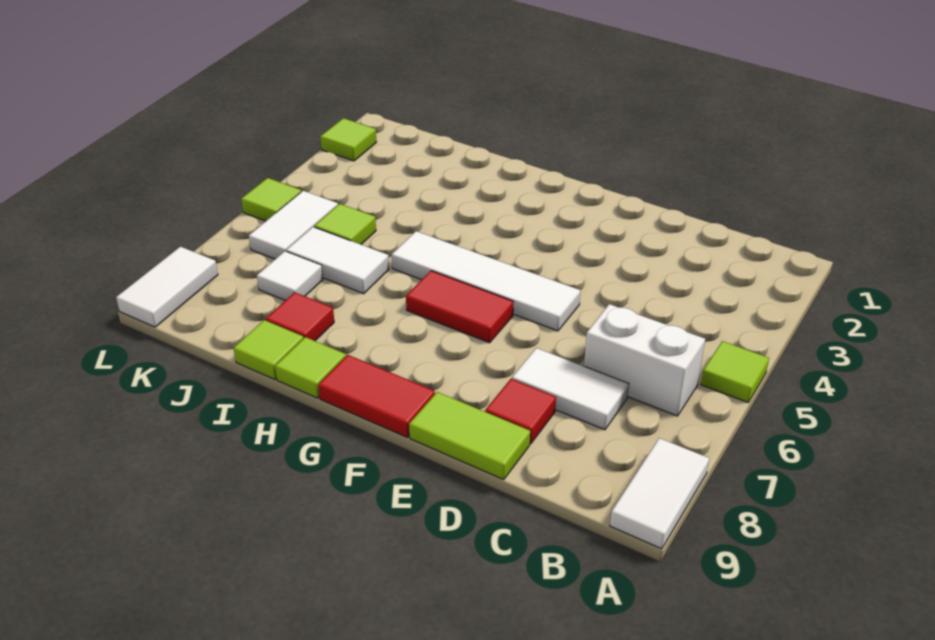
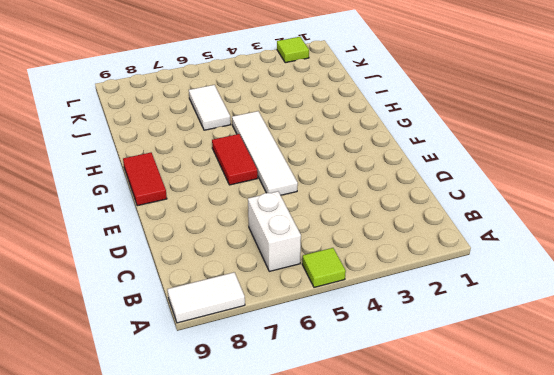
none -> white 1x2 tile [512,348,629,430]
none -> red 1x1 tile [485,379,556,444]
none -> lime 1x2 tile [409,392,530,480]

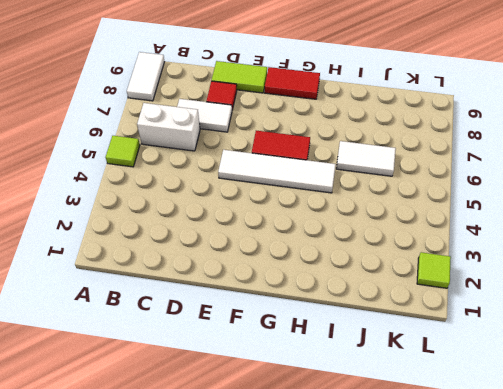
none -> lime 1x1 tile [275,337,346,398]
none -> red 1x1 tile [266,292,334,341]
none -> lime 1x1 tile [234,320,303,380]

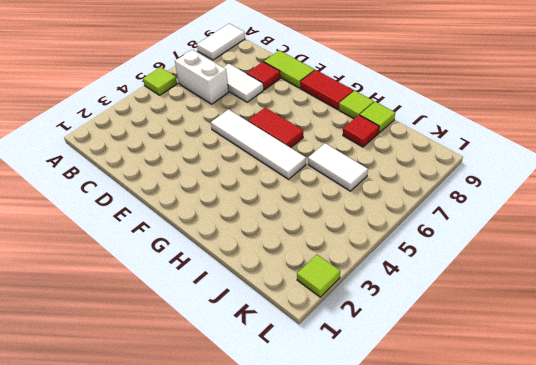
none -> lime 1x1 tile [314,204,376,244]
none -> white 1x1 tile [257,251,323,300]
none -> white 1x2 tile [249,191,338,259]

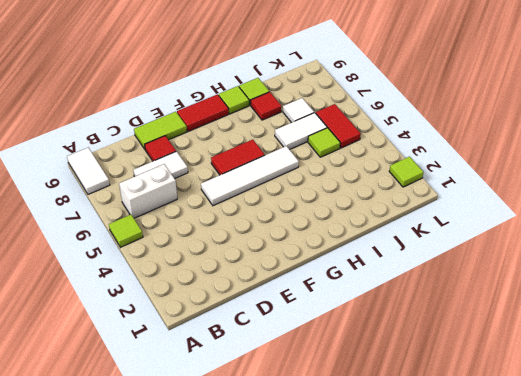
red 1x2 tile [316,104,361,148] -> white 1x2 tile [249,191,338,259]
none -> lime 1x1 tile [241,178,301,221]
none -> white 1x2 tile [116,247,218,327]

